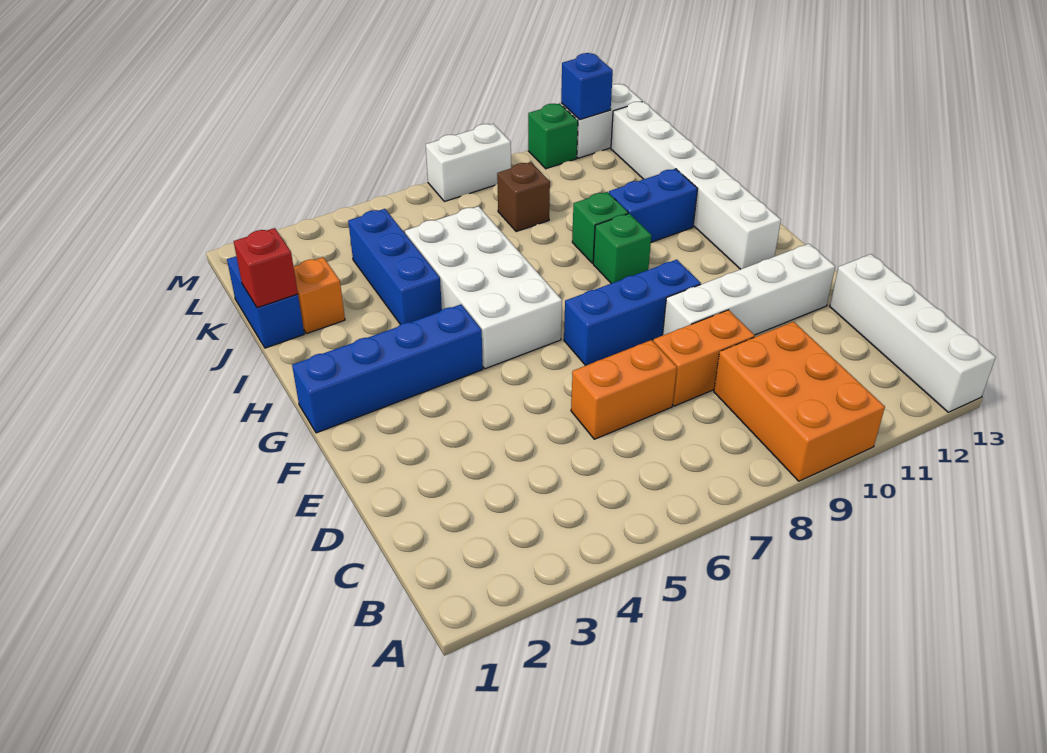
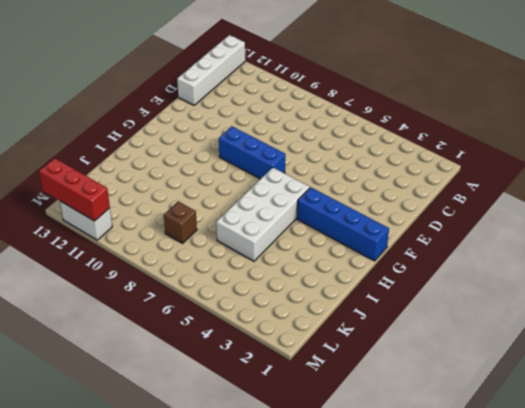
red 1x3 brick [39,158,110,221] -> blue 1x1 brick [561,53,613,120]
none -> orange 2x3 brick [714,322,885,481]
none -> orange 1x2 brick [571,340,677,439]
none -> orange 1x2 brick [653,310,755,406]

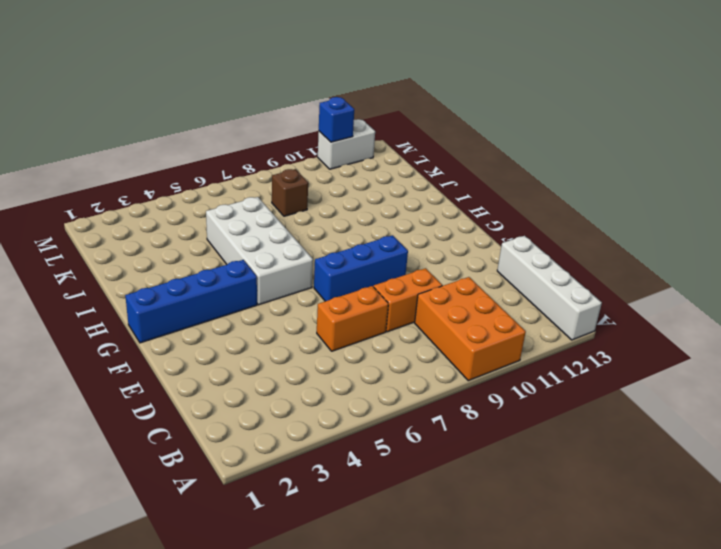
none -> white 1x4 brick [663,244,835,335]
none -> white 1x6 brick [611,102,781,269]
none -> green 1x1 brick [593,213,651,283]

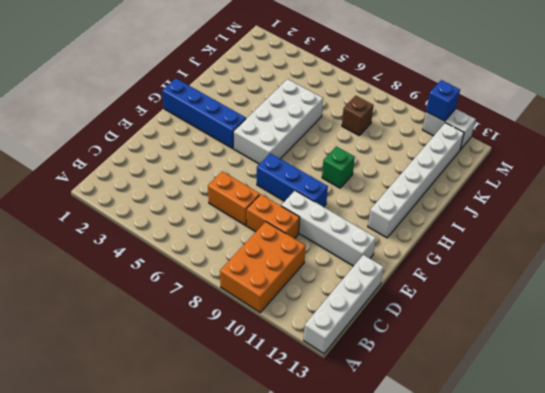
none -> blue 1x3 brick [348,209,442,325]
none -> green 1x1 brick [572,192,628,263]
none -> blue 1x2 brick [609,169,698,242]

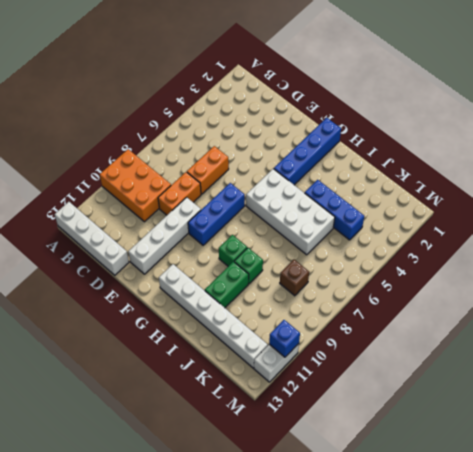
green 1x2 brick [205,262,249,308] -> blue 1x2 brick [609,169,698,242]
none -> blue 1x2 brick [227,256,304,348]
none -> orange 1x1 brick [294,257,345,334]
none -> white 1x2 brick [426,124,511,201]

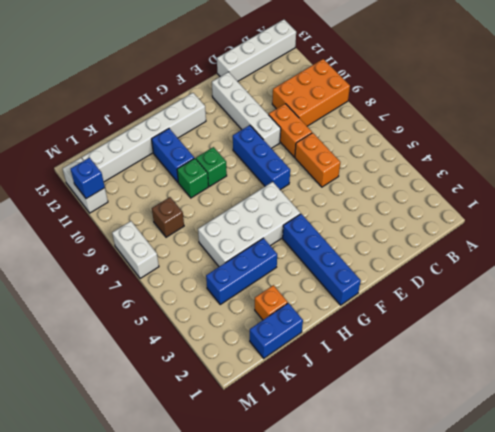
none -> green 1x1 brick [528,104,578,169]
none -> red 1x1 brick [234,228,298,308]

